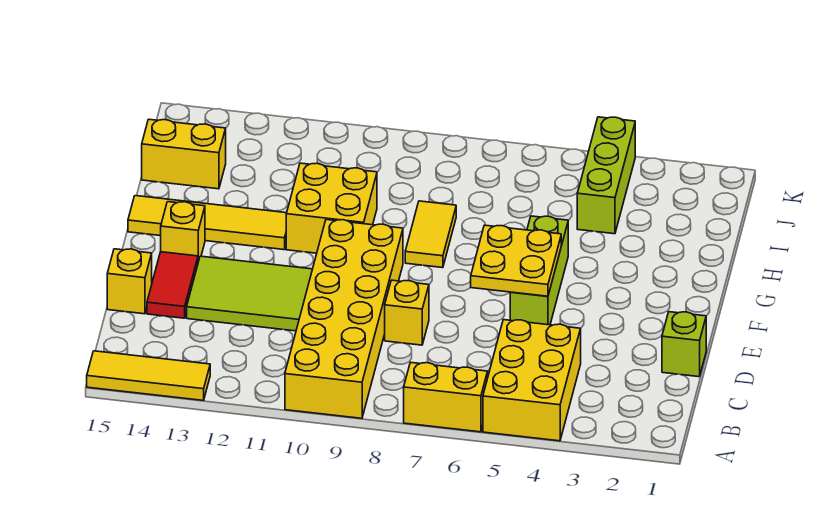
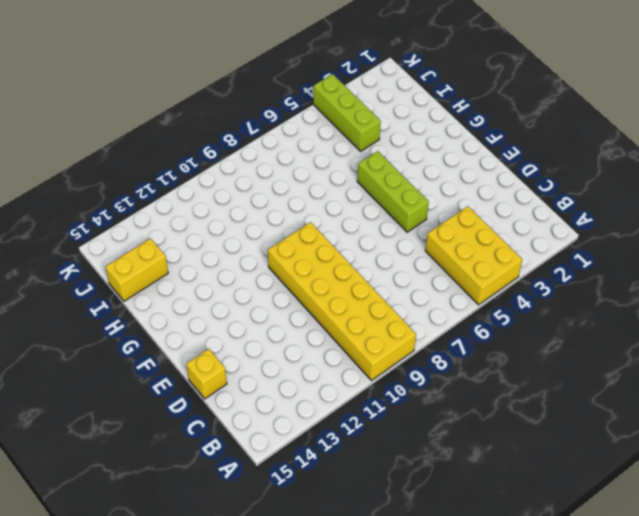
none -> yellow 1x2 brick [404,362,488,432]
none -> yellow 1x3 tile [87,351,210,400]
none -> lime 1x1 brick [662,312,706,377]

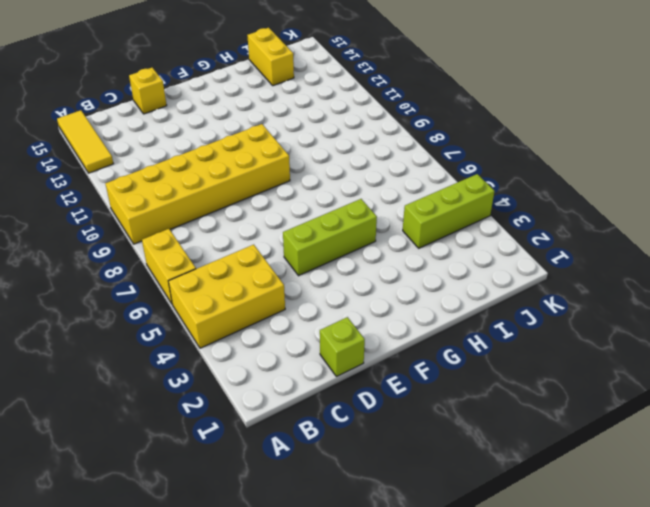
none -> yellow 1x1 brick [385,280,429,345]
none -> lime 2x3 tile [187,256,312,331]
none -> red 1x2 tile [147,252,198,318]

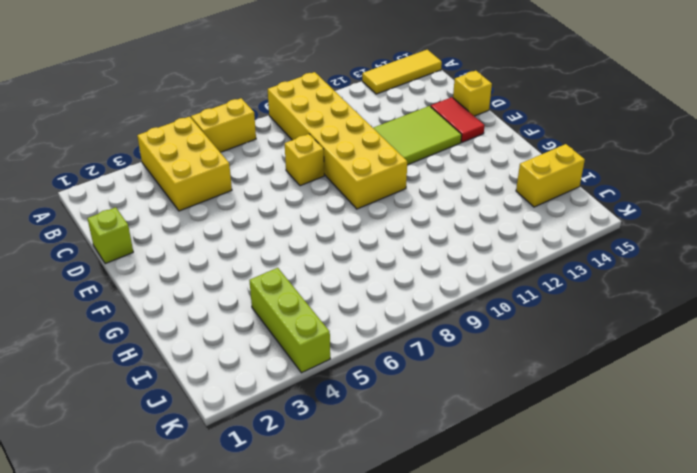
none -> lime 1x3 brick [510,216,568,325]
none -> yellow 1x1 brick [161,202,205,262]
none -> yellow 1x2 tile [405,201,456,268]

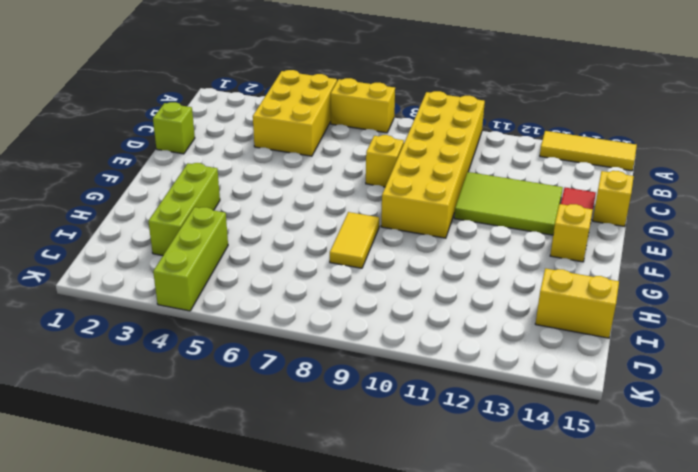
lime 1x3 brick [148,163,220,256] -> lime 1x3 brick moved to [510,216,568,325]
none -> yellow 2x2 brick [286,163,377,253]
none -> yellow 1x4 tile [128,196,287,250]
none -> yellow 2x2 plate [471,225,561,296]

